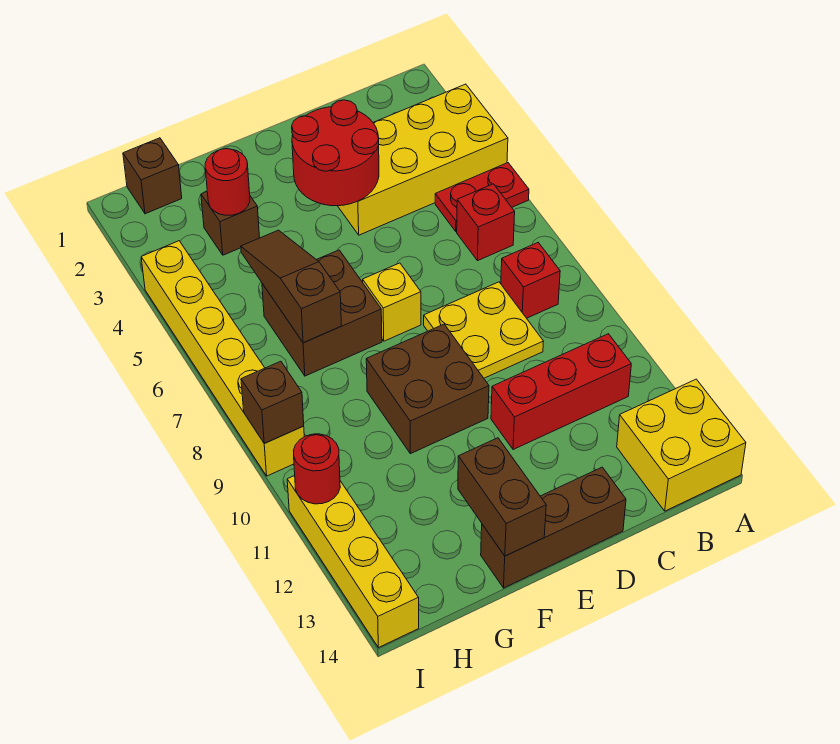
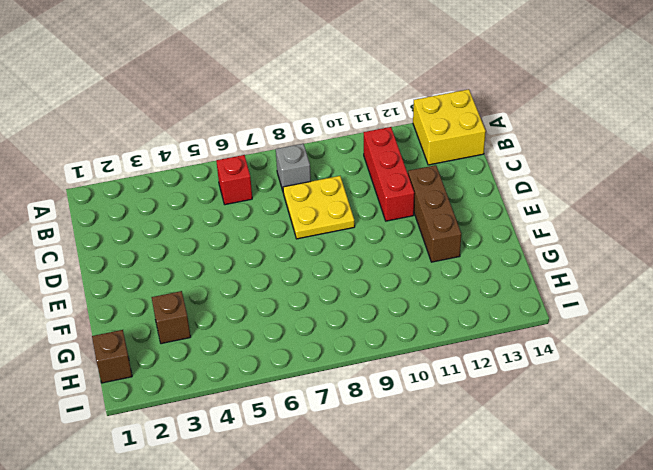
grey 1x1 brick [276,144,311,191] -> red 1x1 brick [501,243,560,318]
brown 1x3 brick [408,165,461,262] -> brown 1x3 brick moved to [481,467,626,588]
none -> yellow 2x4 brick [338,84,508,235]
none -> red 1x2 plate [435,163,529,231]
none -> yellow 1x1 brick [363,263,421,341]

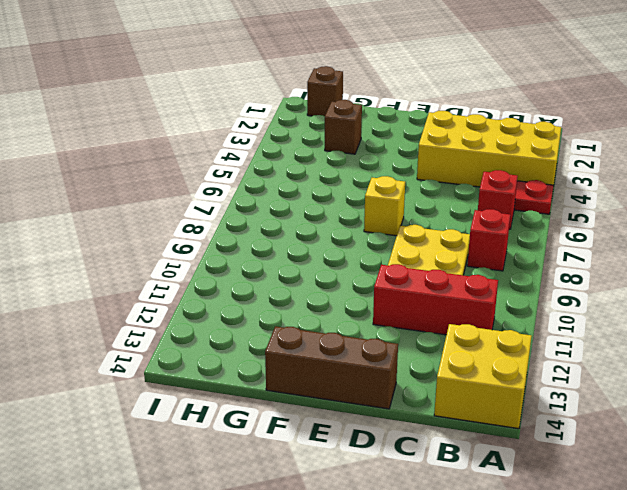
none -> brown 2x2 brick [366,324,489,454]
none -> brown 2x2 brick [262,250,382,376]
none -> yellow 1x6 brick [141,241,304,476]

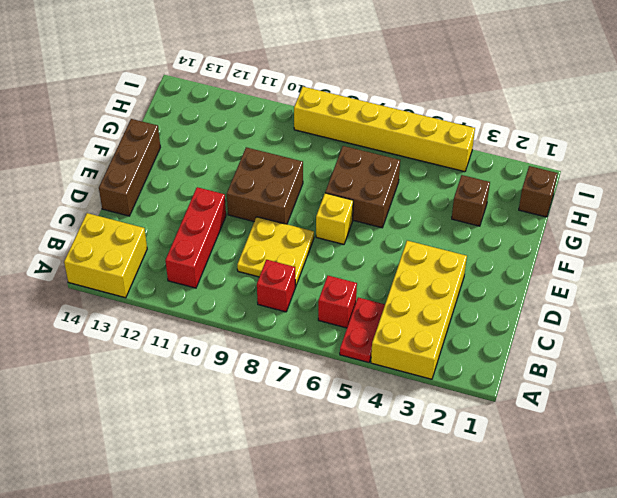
none -> yellow 1x4 brick [287,476,419,648]
none -> red 2x2 round brick [292,100,379,206]
none -> brown 1x2 brick [458,438,546,556]

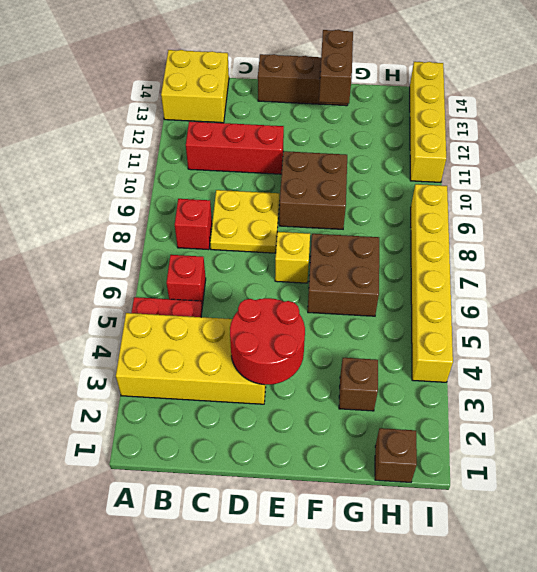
none -> red 1x1 round brick [205,149,250,215]
none -> brown 1x3 slope [241,230,341,343]
none -> brown 1x1 brick [241,361,304,443]

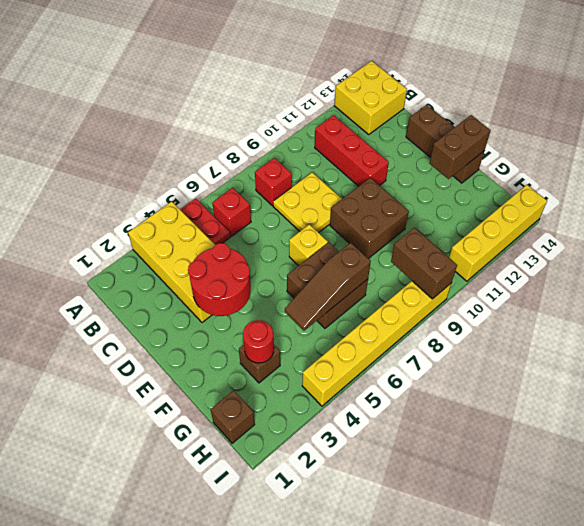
brown 1x2 brick [391,228,457,299] -> brown 1x1 brick [241,361,304,443]
none -> red 1x1 round brick [293,434,340,504]

